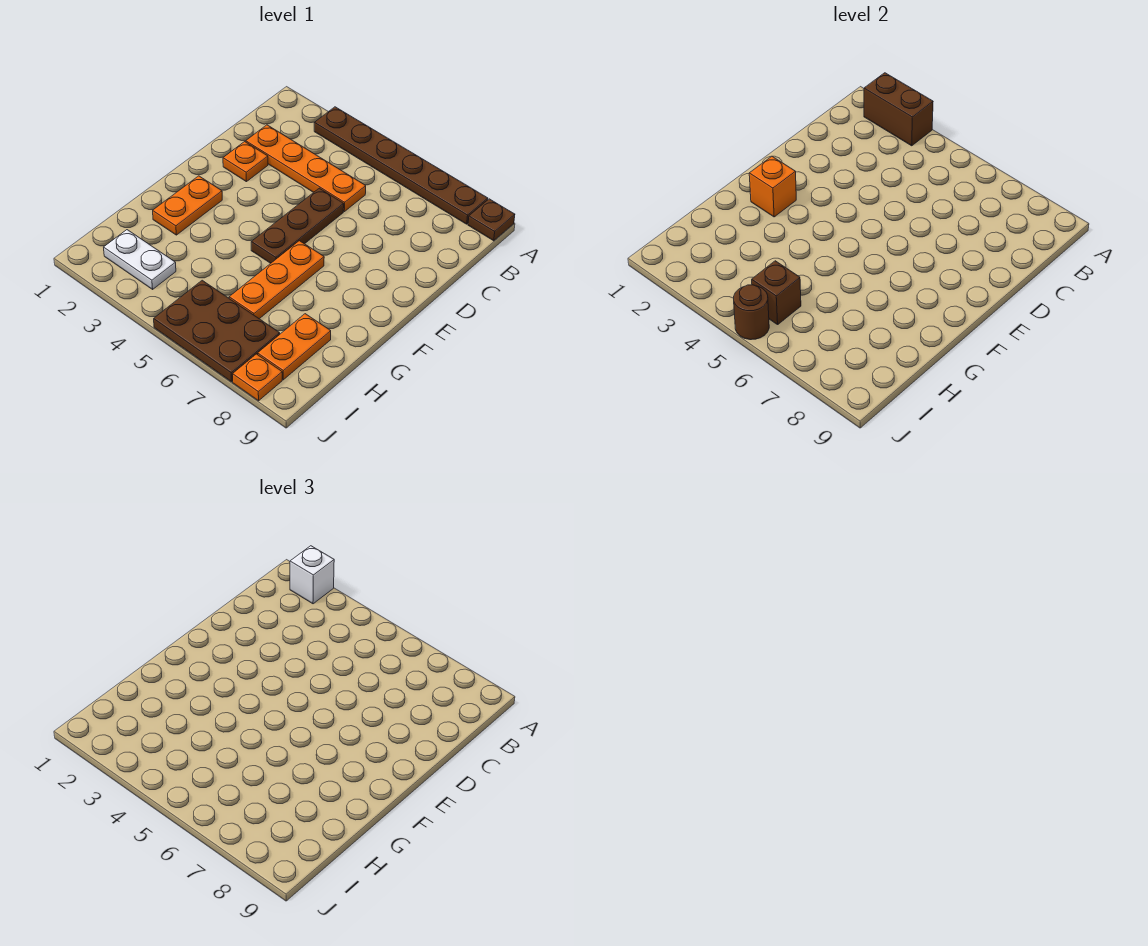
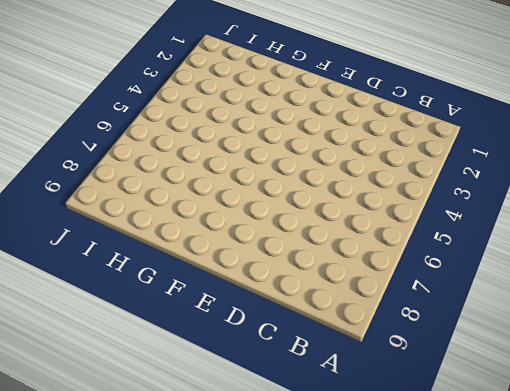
none -> brown 1x6 plate [314,107,488,224]
none -> brown 1x1 plate [468,199,515,241]
none -> orange 1x4 plate [246,125,366,212]

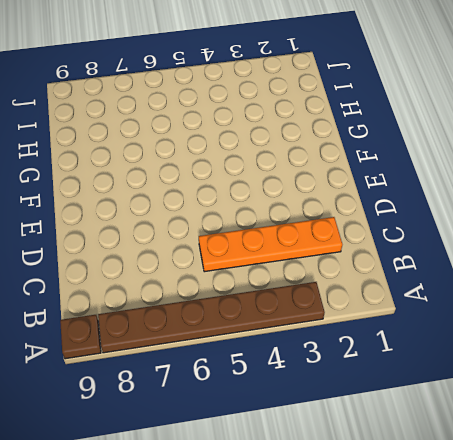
none -> orange 1x1 plate [223,142,268,182]
none -> brown 1x3 plate [251,188,344,263]
none -> orange 1x2 plate [153,176,222,235]

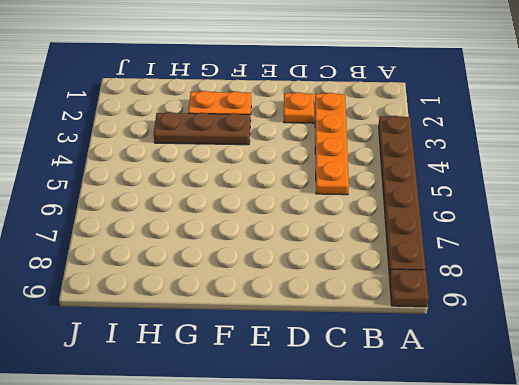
brown 1x3 plate [154,112,250,145] -> brown 1x3 plate moved to [251,188,344,263]
none -> orange 1x3 plate [229,241,324,319]
none -> orange 1x2 plate [258,314,331,380]
none -> white 1x2 plate [104,230,176,289]

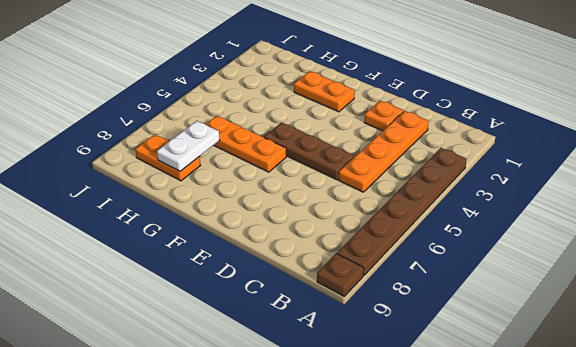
white 1x2 plate [157,121,219,171] -> white 1x2 plate moved to [104,230,176,289]
none -> brown 2x3 plate [154,280,280,382]
none -> orange 1x1 plate [233,354,282,401]
none -> brown 1x2 brick [864,73,933,146]

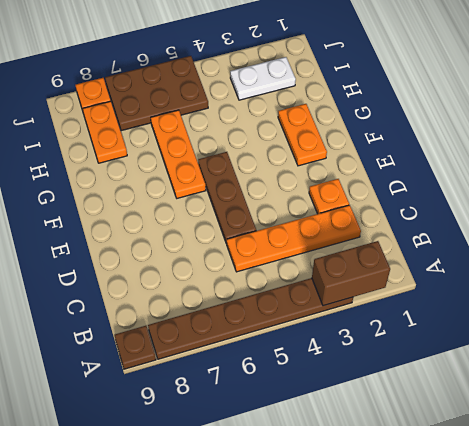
none -> orange 1x1 brick [749,156,796,217]
none -> brown 1x1 brick [752,261,801,325]
none -> brown 1x1 round brick [734,285,769,340]

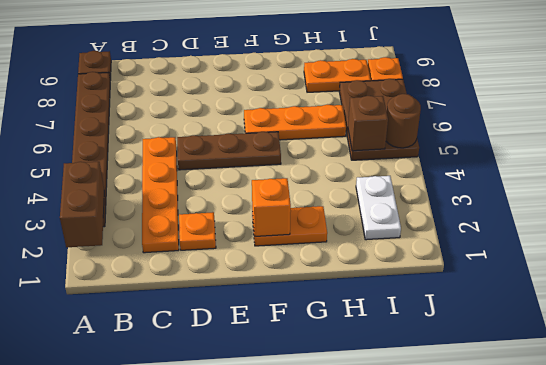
none -> white 1x1 brick [290,546,334,604]

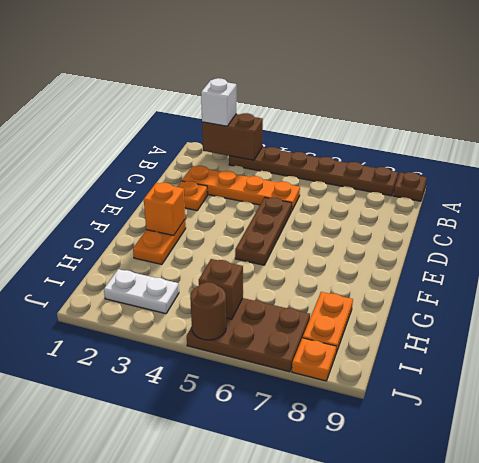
none -> orange 1x3 plate [229,241,324,319]

